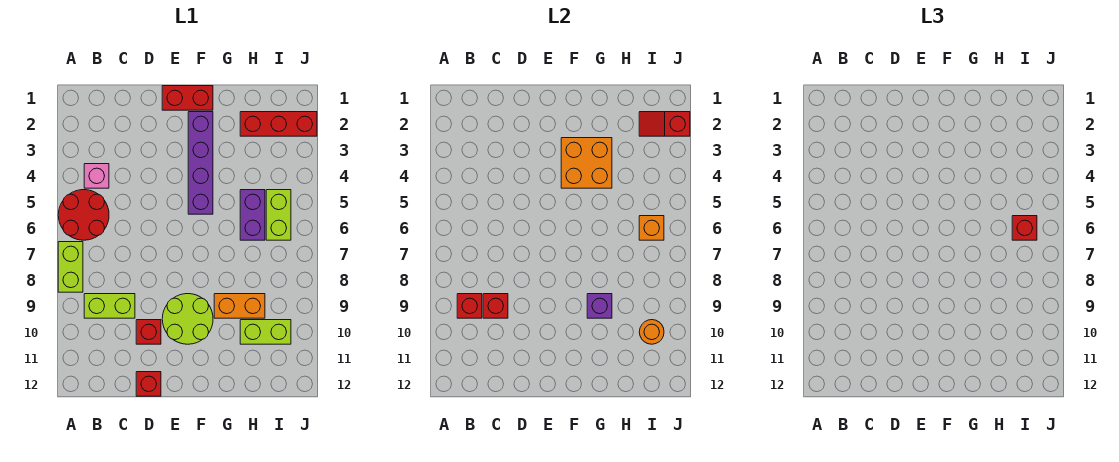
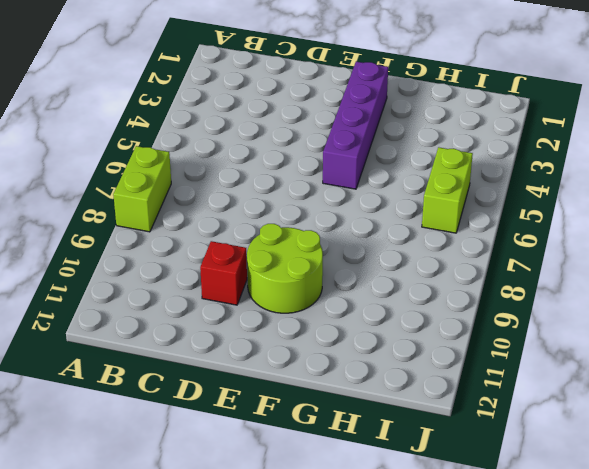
none -> red 2x2 round brick [58,190,109,240]
none -> pink 1x1 brick [84,164,109,188]
none -> lime 1x2 brick [84,294,135,318]

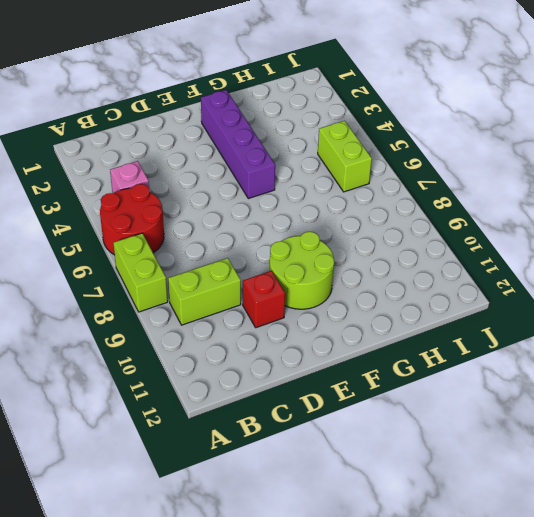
none -> red 1x1 brick [136,372,161,396]
none -> red 1x2 brick [162,86,213,110]
none -> orange 1x2 brick [214,294,265,318]

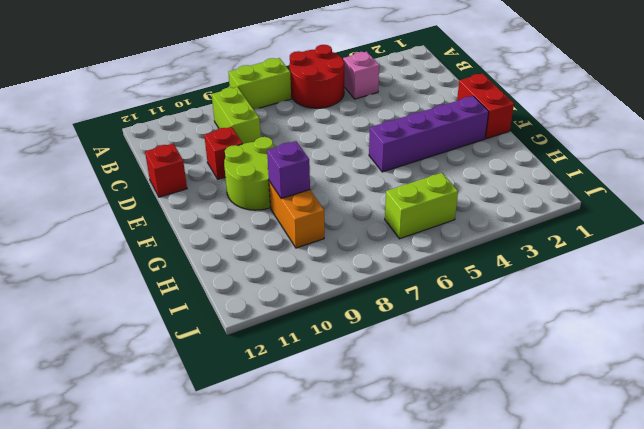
none -> red 1x3 brick [240,112,317,136]
none -> purple 1x2 brick [240,190,265,240]
none -> lime 1x2 brick [240,320,291,344]

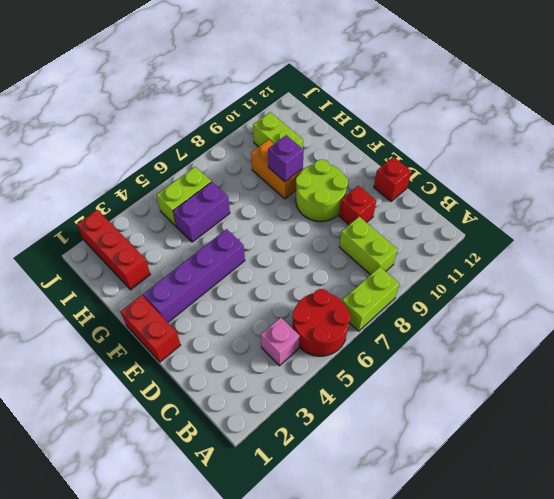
none -> red 1x1 brick [457,294,482,318]
none -> red 1x1 brick [483,294,508,318]
none -> orange 2x2 brick [561,138,612,188]

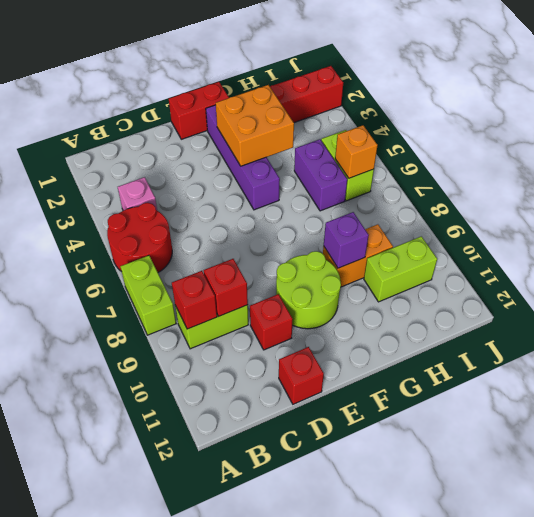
none -> red 1x2 slope [639,112,690,136]
none -> orange 1x1 round brick [639,320,664,344]
none -> red 1x1 brick [1012,216,1037,240]

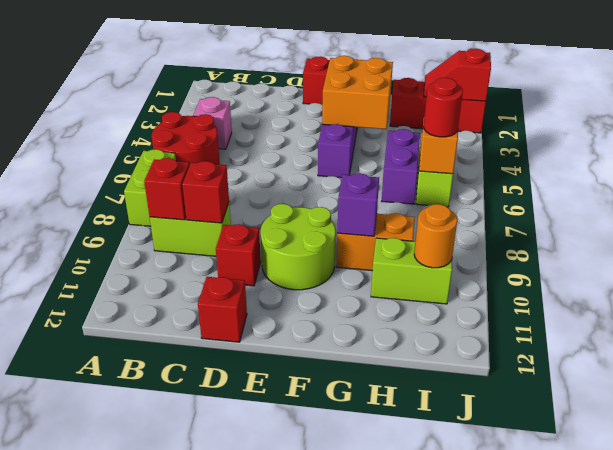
red 1x1 round brick [423,78,463,137] -> red 1x1 brick [1012,216,1037,240]

